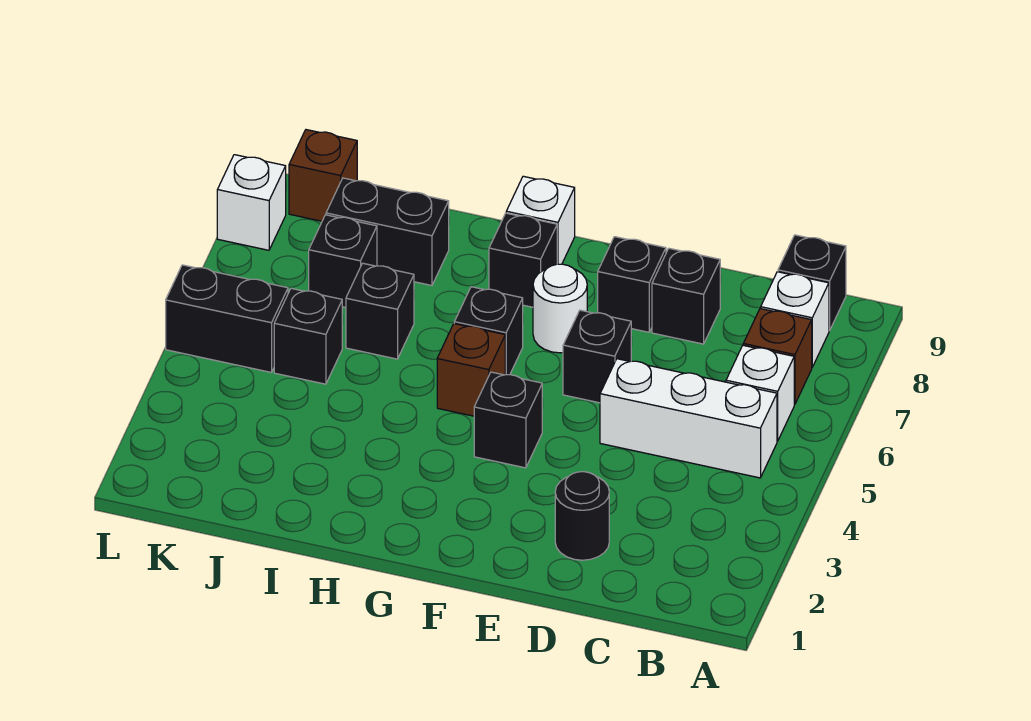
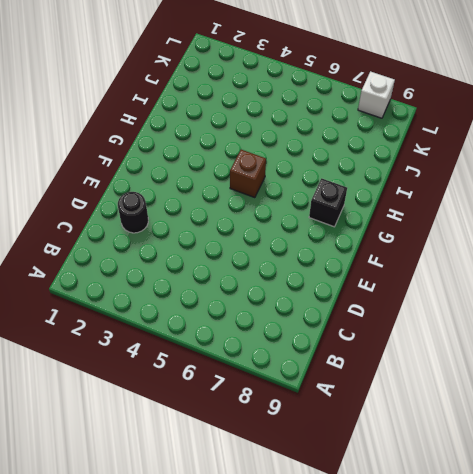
none -> white 1x3 brick [600,359,777,478]
none -> white 1x1 brick [726,345,794,441]
none -> brown 1x1 brick [743,309,812,404]

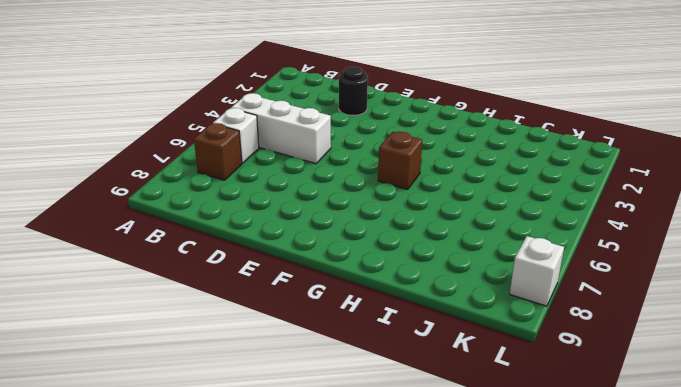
none -> white 1x1 brick [761,272,829,367]
none -> black 1x1 brick [778,235,846,331]
none -> black 1x1 brick [652,248,720,344]

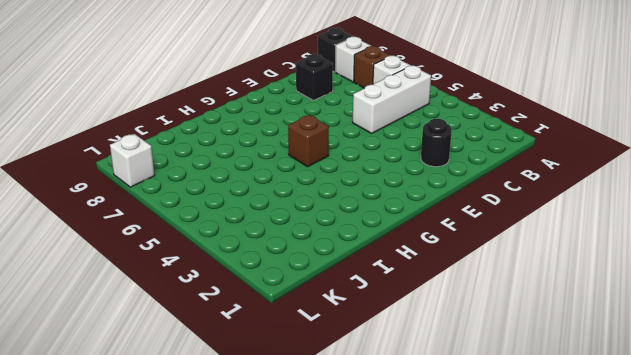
none -> black 1x1 brick [563,310,631,403]
none -> black 1x1 brick [598,237,666,332]
none -> black 1x1 brick [474,372,542,468]

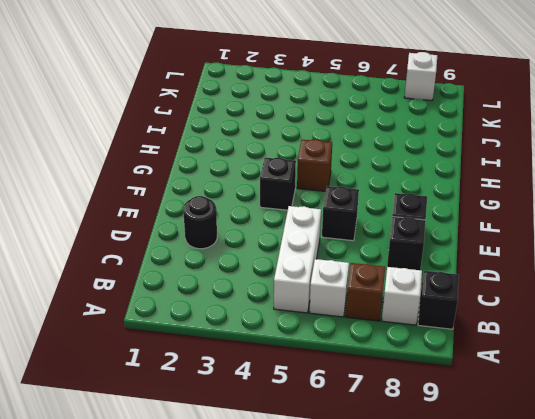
none -> white 1x1 round brick [533,264,587,353]
none -> black 1x1 brick [454,287,523,375]
none -> black 1x1 brick [489,213,557,307]

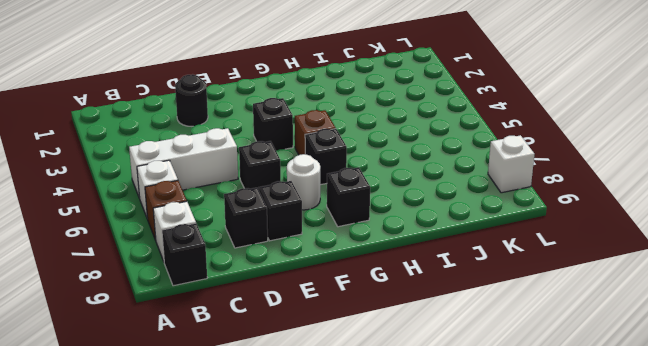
none -> white 1x1 brick [506,176,575,264]
none -> black 1x1 brick [346,263,414,359]
none -> black 1x2 brick [326,178,449,285]

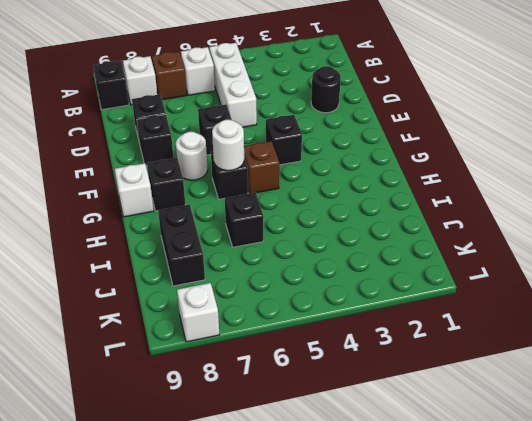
white 1x1 round brick [212,120,244,171] -> none
none -> black 1x1 brick [274,288,342,384]
none -> black 1x1 brick [309,215,377,307]
none -> black 1x2 brick [166,265,288,372]

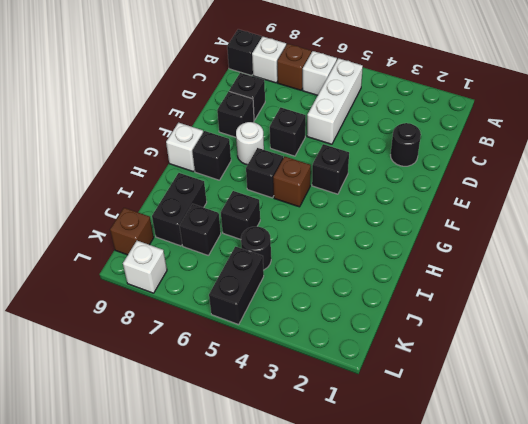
black 1x1 round brick [241,227,271,270] -> black 1x1 brick [274,288,342,384]

